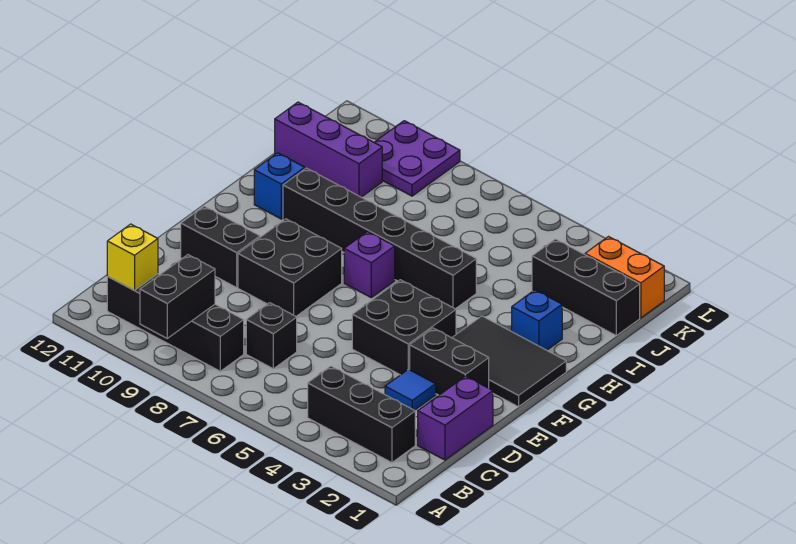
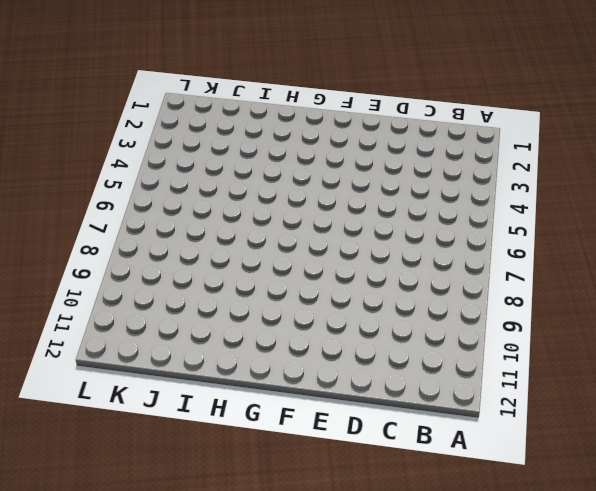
none -> black 1x3 brick [308,366,415,463]
none -> black 1x4 brick [107,274,244,371]
none -> purple 1x2 brick [418,376,493,460]

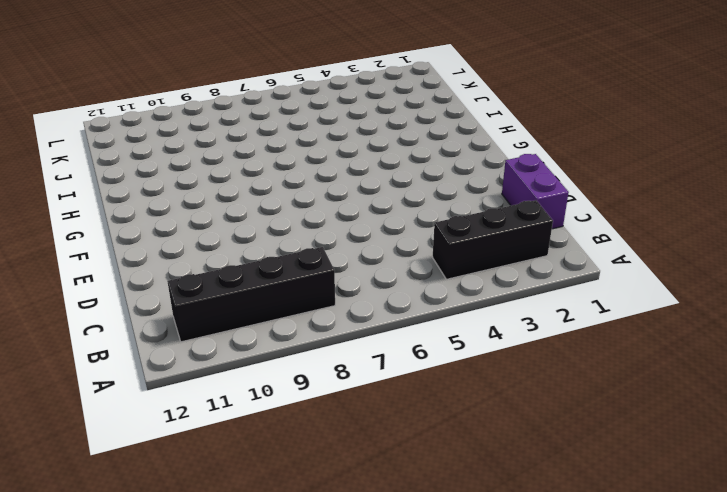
none -> black 1x1 brick [246,303,297,369]
none -> blue 1x1 tile [385,369,436,410]
none -> black 1x2 brick [410,328,489,395]

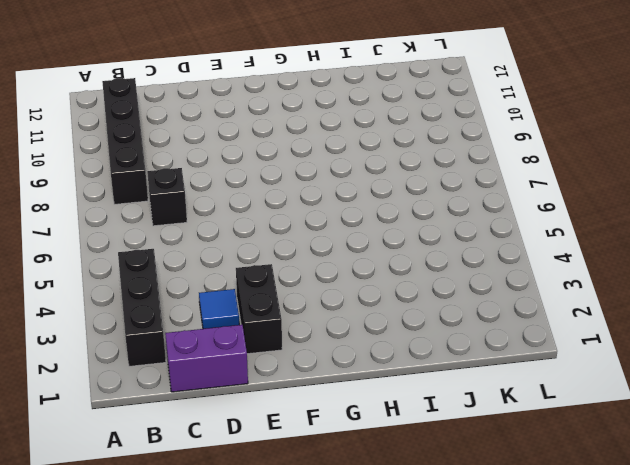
none -> black 2x2 brick [352,280,456,375]
none -> black 2x2 brick [238,219,342,316]
none -> black 1x2 brick [181,206,260,288]

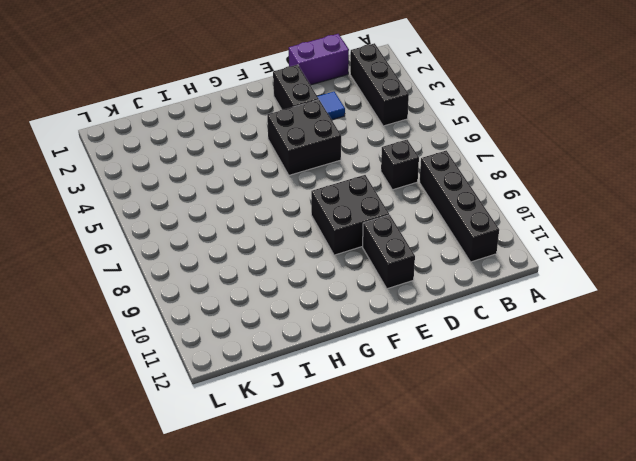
none -> black 2x3 tile [452,316,566,407]
none -> purple 1x1 brick [344,232,395,298]
none -> blue 1x1 brick [512,290,562,350]

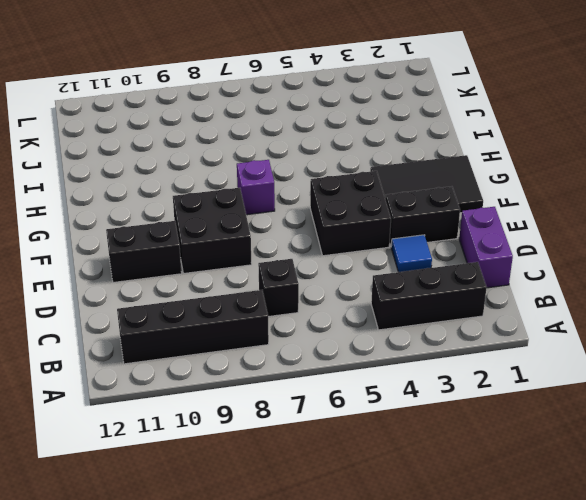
none -> blue 1x1 brick [512,290,562,350]
none -> black 1x6 brick [283,168,476,309]
none -> blue 1x1 brick [254,153,305,219]

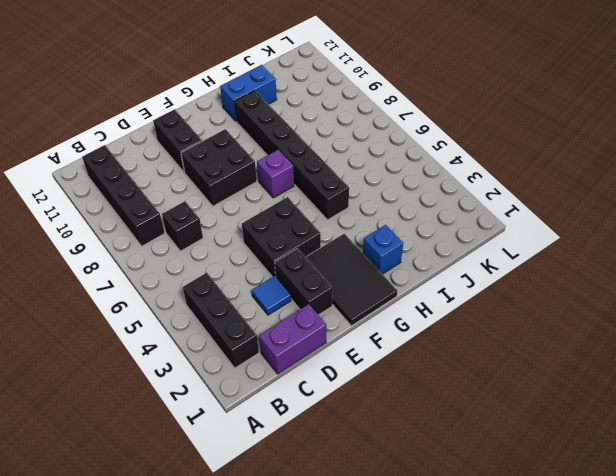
blue 1x2 brick [220,65,277,121] -> blue 1x1 brick [254,153,305,219]
none -> black 1x3 brick [532,239,640,336]
none -> purple 1x3 brick [275,102,382,197]
none -> orange 1x2 brick [585,237,664,318]

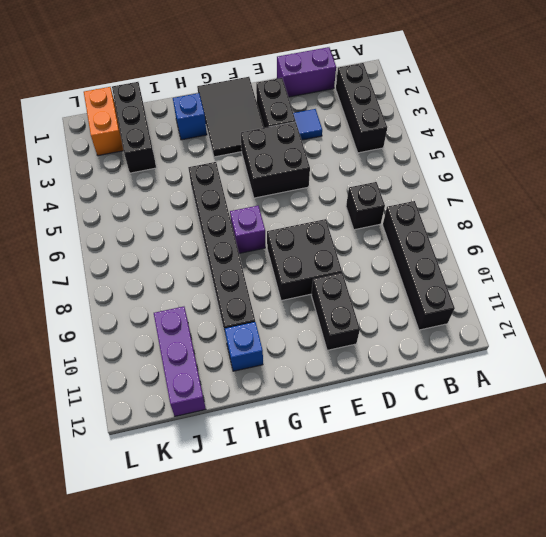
none -> purple 2x2 plate [374,121,460,196]
none -> black 1x2 brick [140,255,215,338]
none -> yellow 1x1 brick [107,224,158,290]

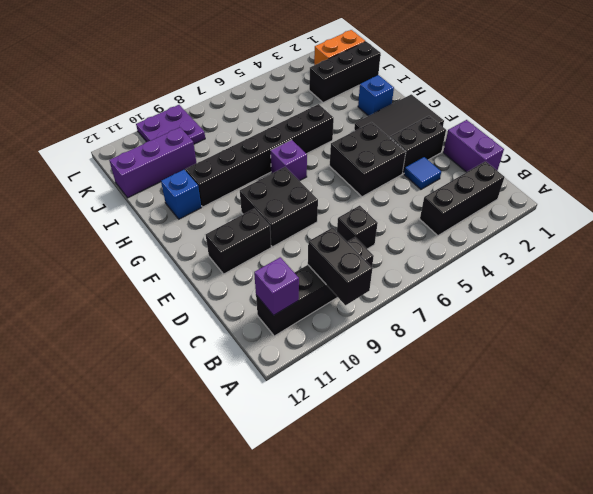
purple 1x1 brick [254,257,299,316] -> yellow 1x1 brick [107,224,158,290]

